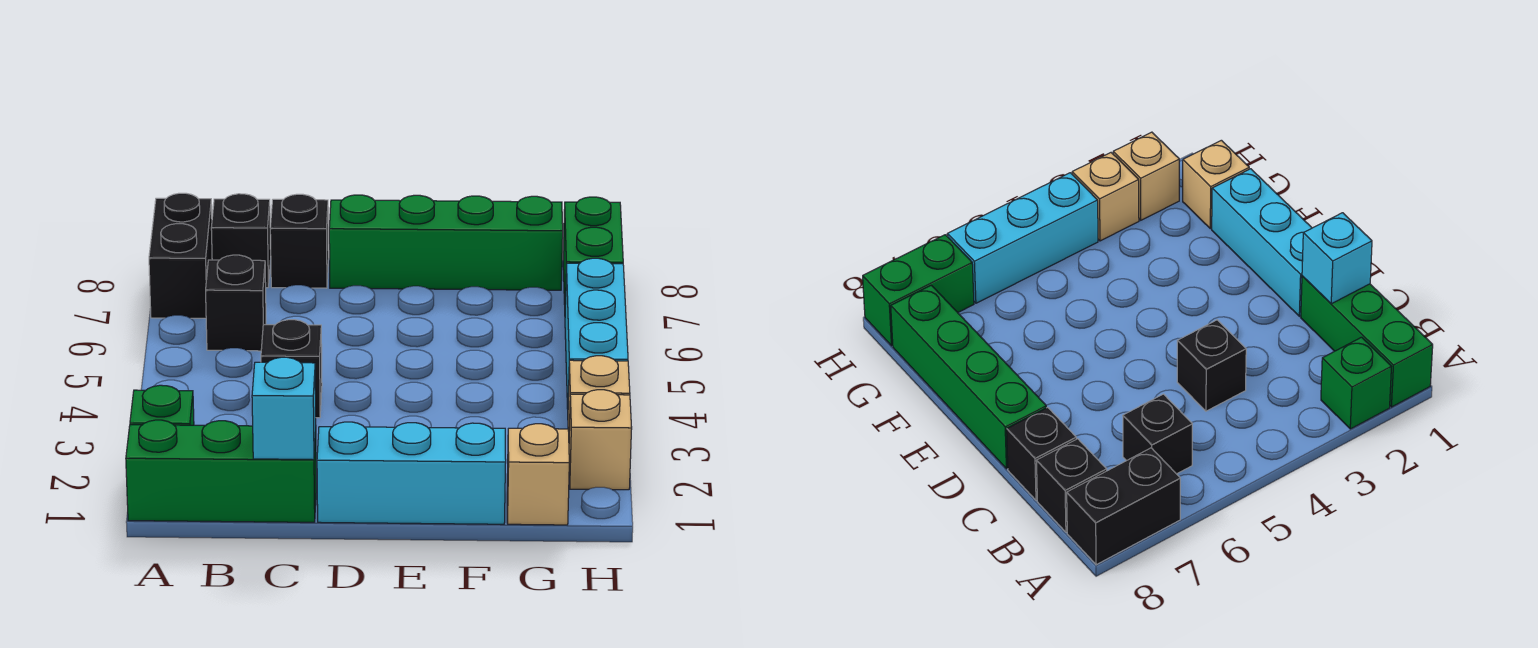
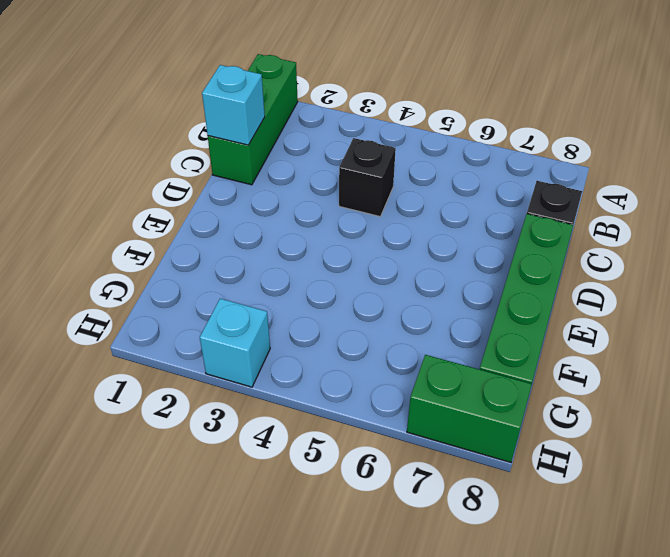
cyan 1x1 brick [200,299,270,387] -> tan 1x1 brick [568,356,630,431]
none -> green 1x1 brick [130,385,194,425]
none -> black 1x2 brick [149,193,212,318]
none -> black 1x1 brick [206,255,266,351]

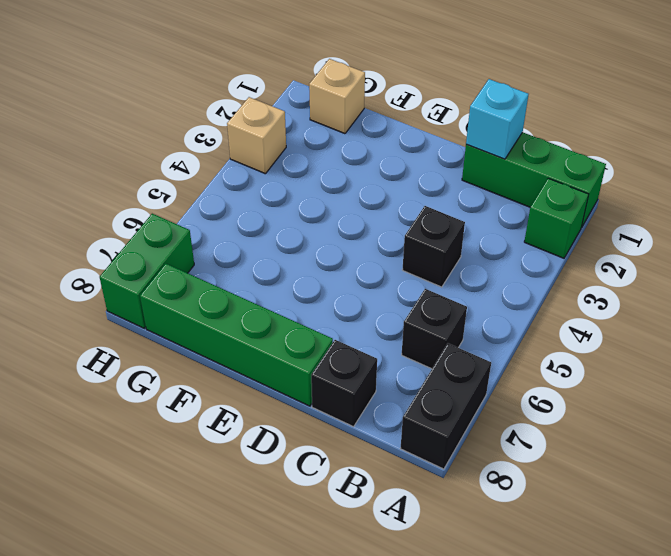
none -> black 1x1 brick [211,194,271,288]
none -> cyan 1x3 brick [317,422,506,524]
none -> tan 1x1 brick [569,390,632,490]

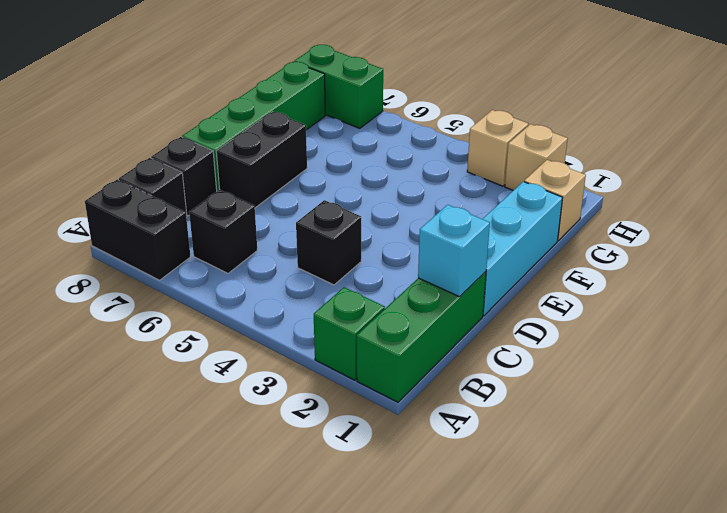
black 1x2 brick [216,112,307,208] -> none
none -> cyan 1x3 brick [565,258,628,409]

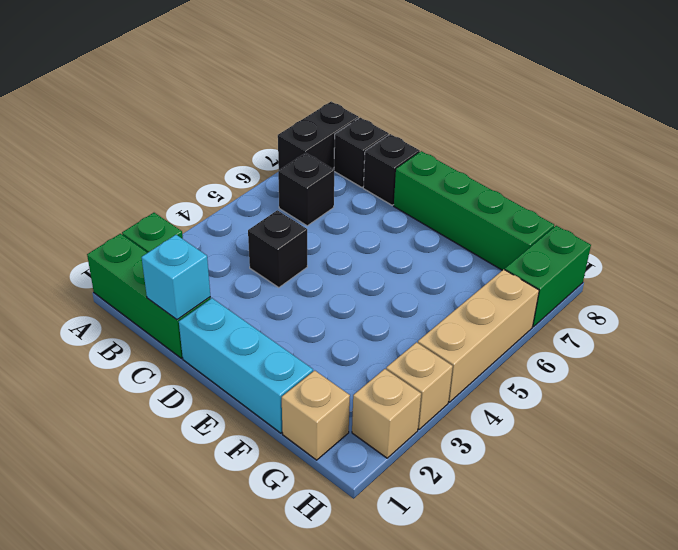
tan 1x3 brick [418,269,539,402] -> cyan 1x3 brick [565,258,628,409]

